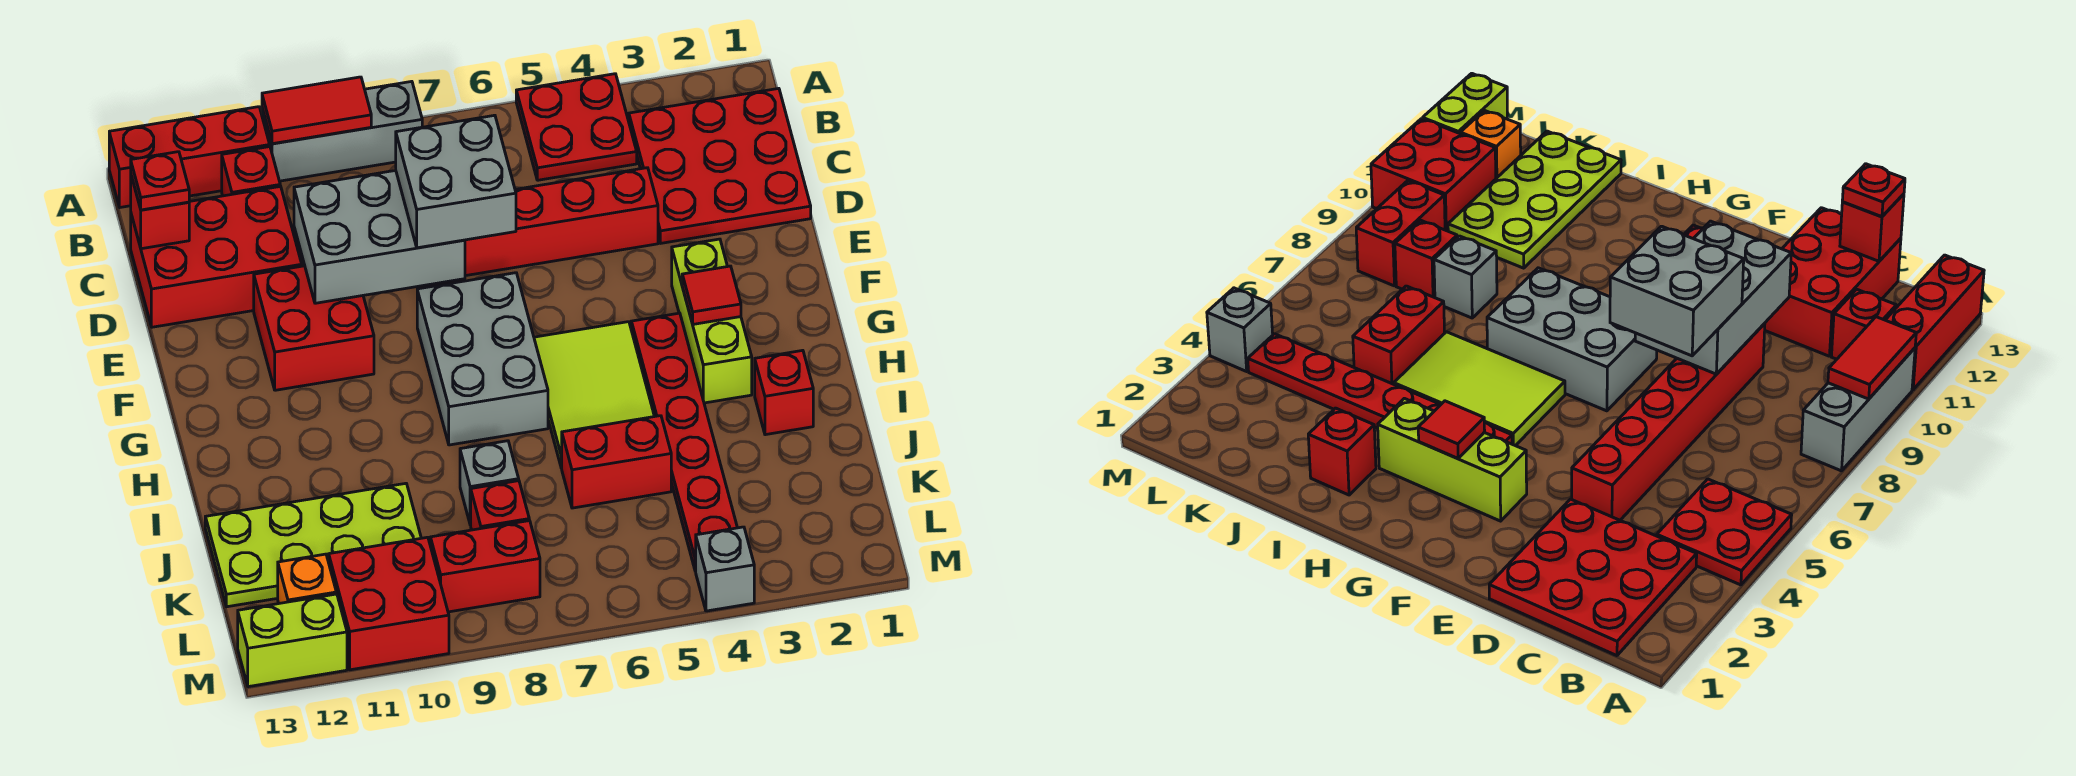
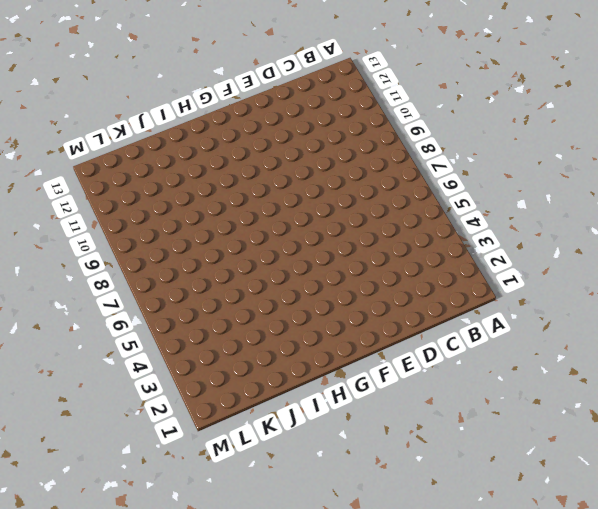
none -> red 2x2 plate [516,74,637,180]
none -> grey 1x3 brick [262,81,422,181]
none -> red 1x3 brick [109,107,270,207]

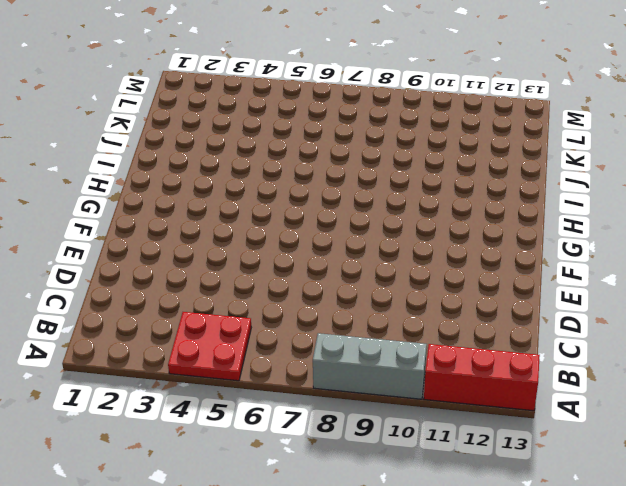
none -> red 3x3 plate [629,88,811,243]
none -> red 1x1 brick [222,147,280,196]
none -> red 2x3 brick [131,186,302,327]

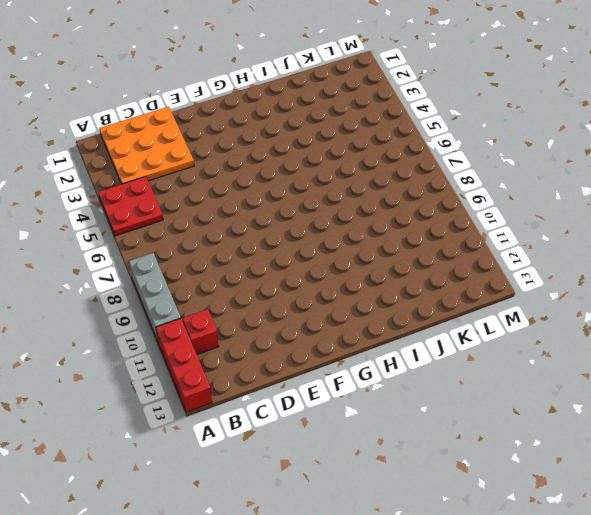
orange 3x3 plate [99,107,194,184] -> red 3x3 plate [629,88,811,243]
none -> red 2x3 brick [131,186,302,327]
none -> red 1x6 brick [465,168,658,276]
none -> red 2x2 brick [254,266,374,390]

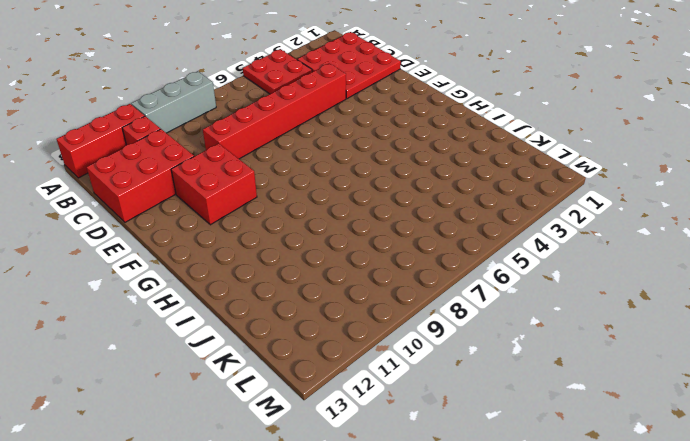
none -> lime 1x3 brick [672,239,752,403]
none -> grey 2x3 brick [417,273,548,445]
none -> red 1x6 plate [631,313,737,571]

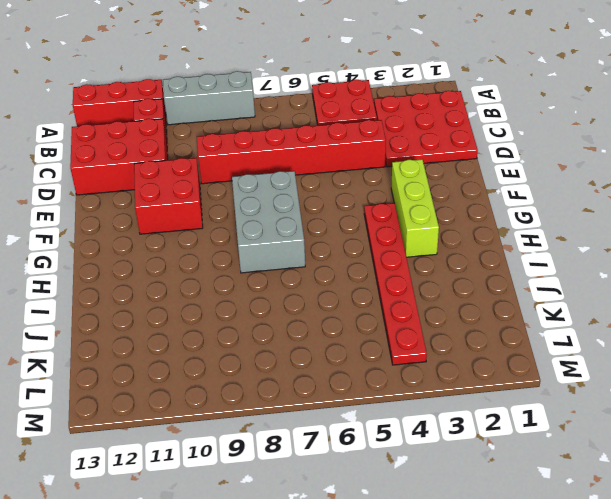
none -> lime 2x3 tile [534,322,654,468]
none -> red 1x1 brick [755,350,813,435]
none -> red 1x2 brick [562,416,671,508]

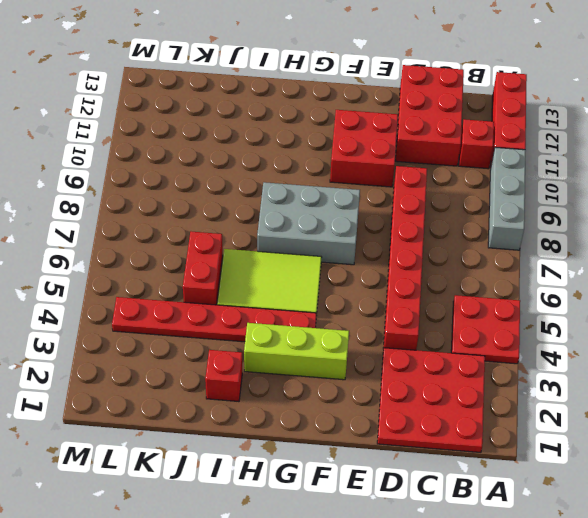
none -> grey 1x1 brick [460,441,519,525]
none -> lime 2x4 plate [205,483,421,607]
none -> red 1x1 brick [471,481,529,530]

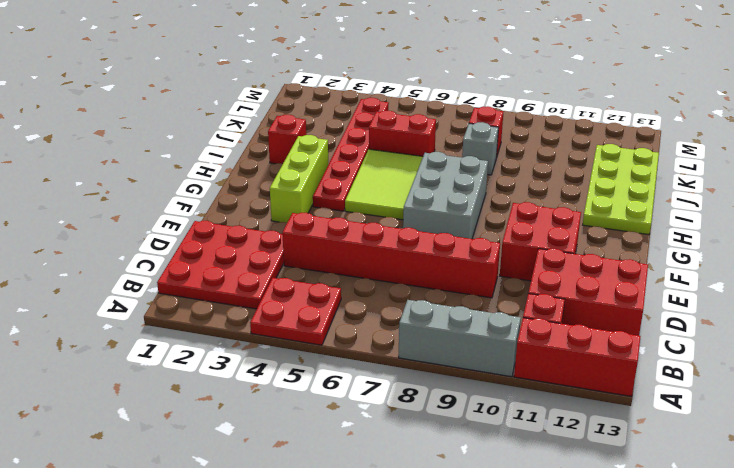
lime 2x4 plate [583,144,659,235] -> lime 2x4 plate turned to [205,483,421,607]
none -> red 1x2 brick [430,521,540,612]
none -> red 2x2 brick [329,537,449,670]
none -> orange 1x1 brick [278,554,336,603]

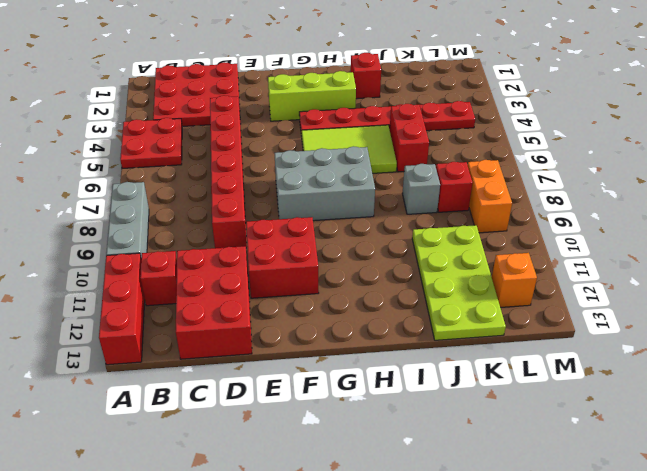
orange 1x2 brick [468,160,512,233] -> red 1x2 brick [430,521,540,612]
none -> red 2x2 brick [329,537,449,670]
none -> grey 1x1 brick [696,527,754,611]
none -> lime 1x2 brick [238,594,347,687]

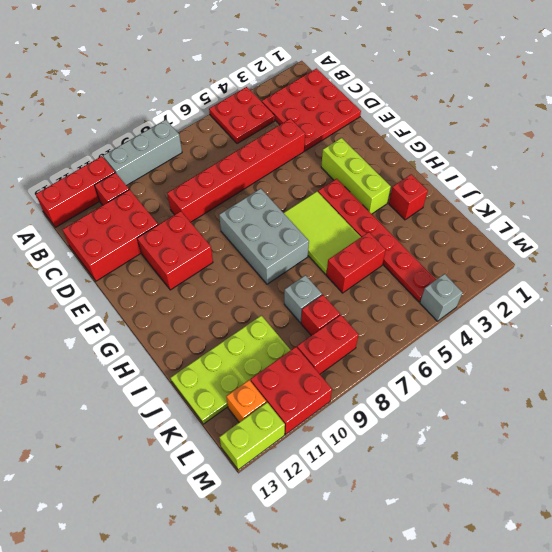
none -> red 1x2 tile [262,77,371,144]
none -> red 1x1 brick [131,176,189,249]
none -> grey 2x3 brick [294,170,465,303]

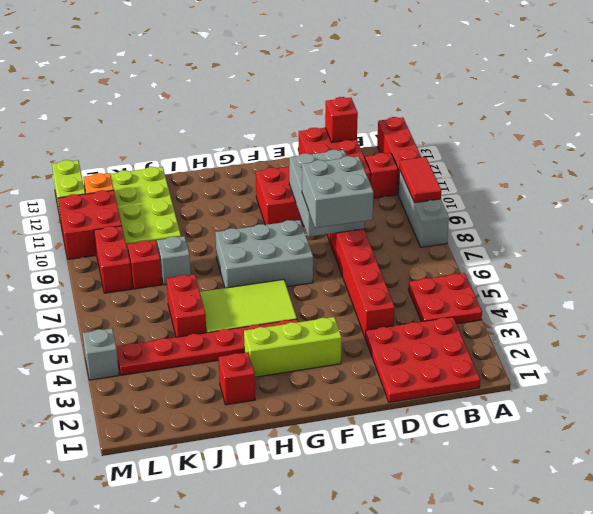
none -> red 1x1 tile [682,266,741,324]
none -> red 1x1 plate [131,152,189,210]

